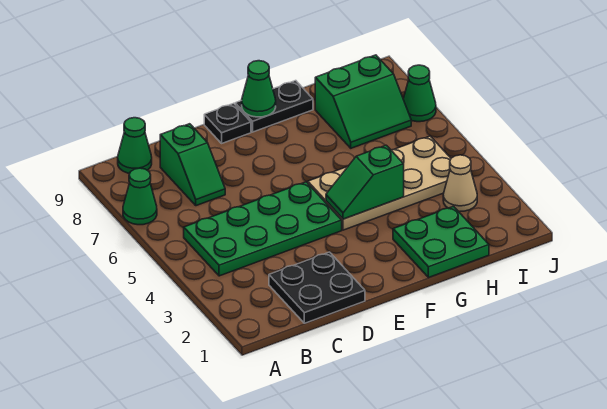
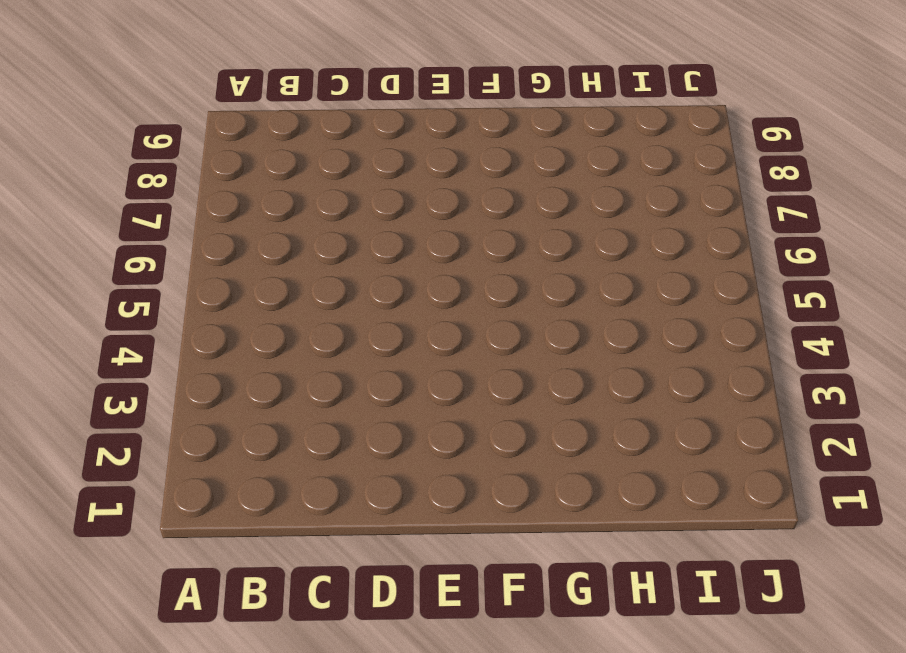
none -> green 1x1 cone [123,168,157,225]
none -> green 2x4 plate [184,182,342,276]
none -> green 1x1 cone [118,118,152,173]

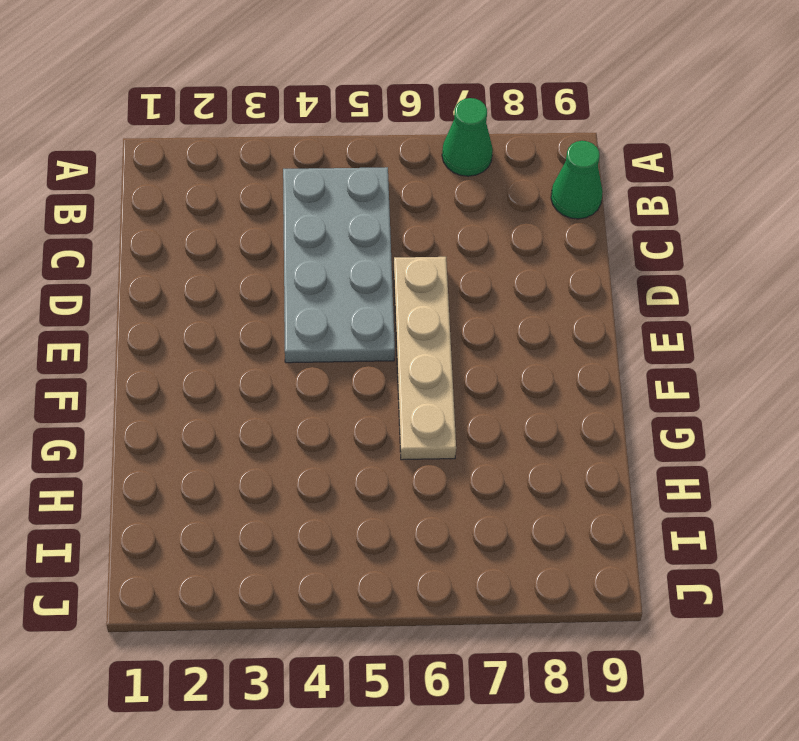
grey 2x4 plate [283,167,395,363] -> green 2x4 plate [184,182,342,276]
tan 1x4 plate [394,257,456,460] -> none
none -> black 2x2 plate [269,252,365,323]
none -> green 1x2 slope [160,124,225,206]
none -> black 1x1 plate [204,103,251,143]

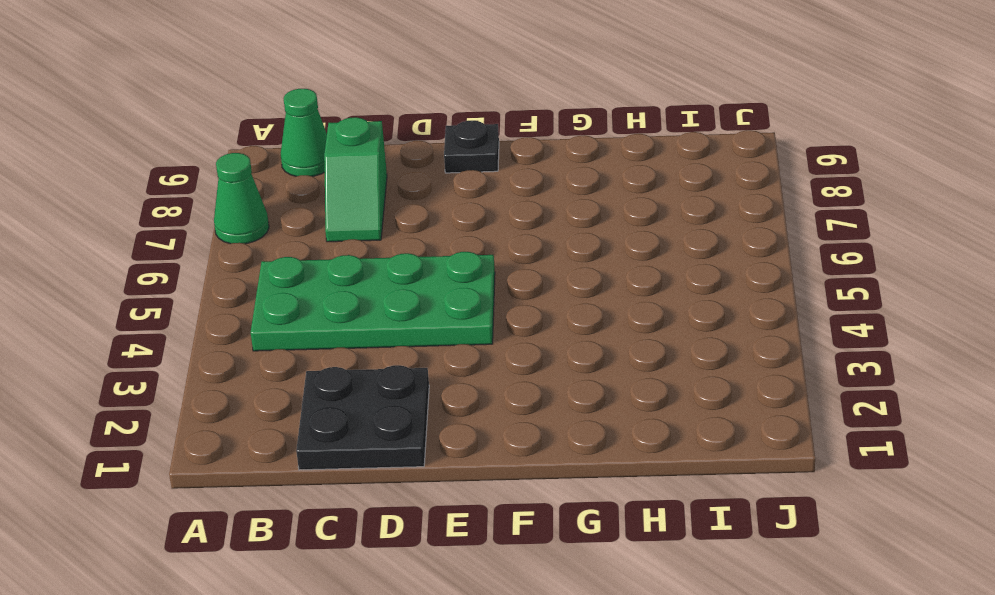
none -> tan 2x4 plate [308,136,451,230]
none -> black 1x2 plate [235,81,313,132]
none -> green 2x2 plate [393,206,489,278]

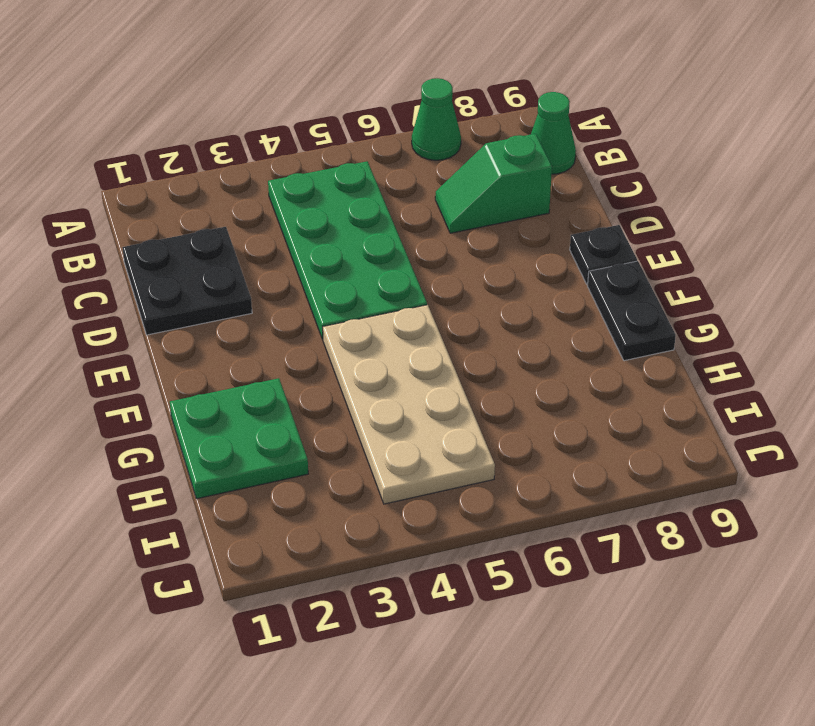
none -> green 2x2 slope [315,55,411,148]
none -> tan 1x1 cone [443,155,477,211]
none -> green 1x1 cone [403,65,436,122]

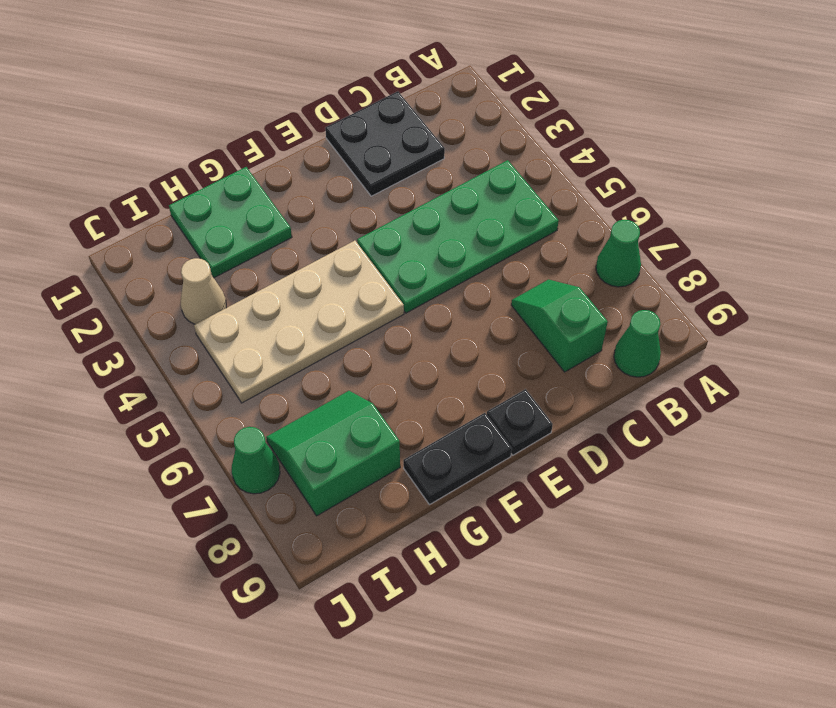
none -> green 1x2 slope [326,145,404,219]
none -> green 1x1 cone [242,61,276,117]

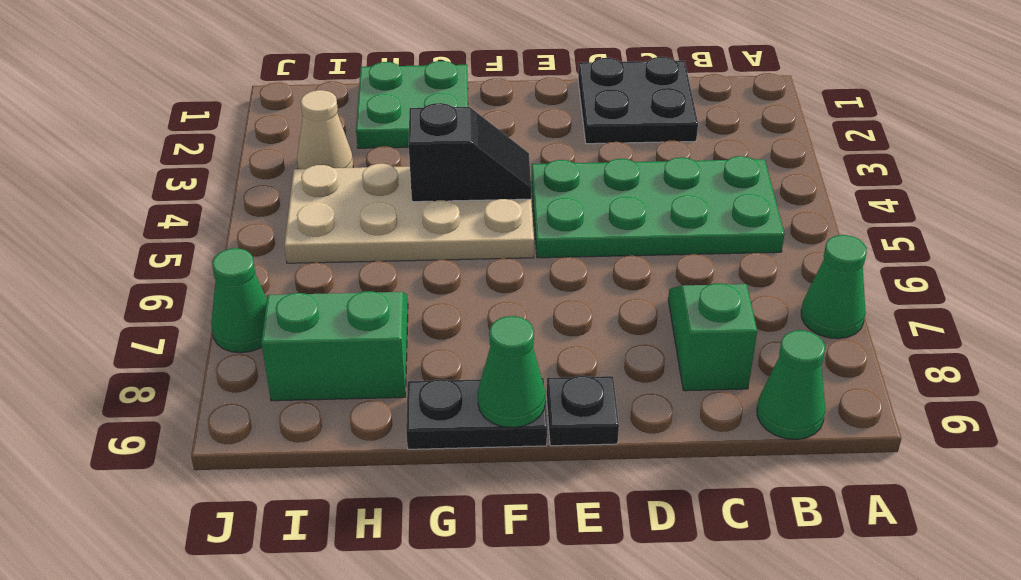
black 1x2 slope [409,103,531,202] -> green 1x2 slope [326,145,404,219]

